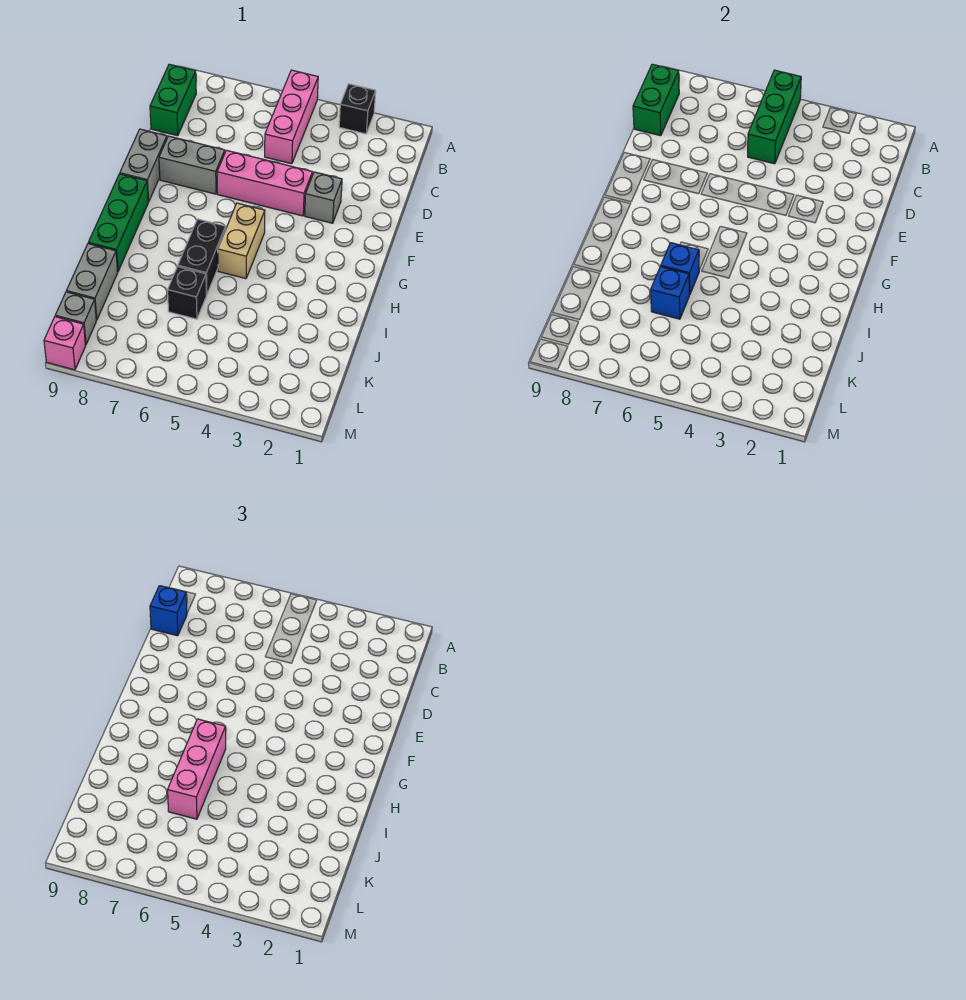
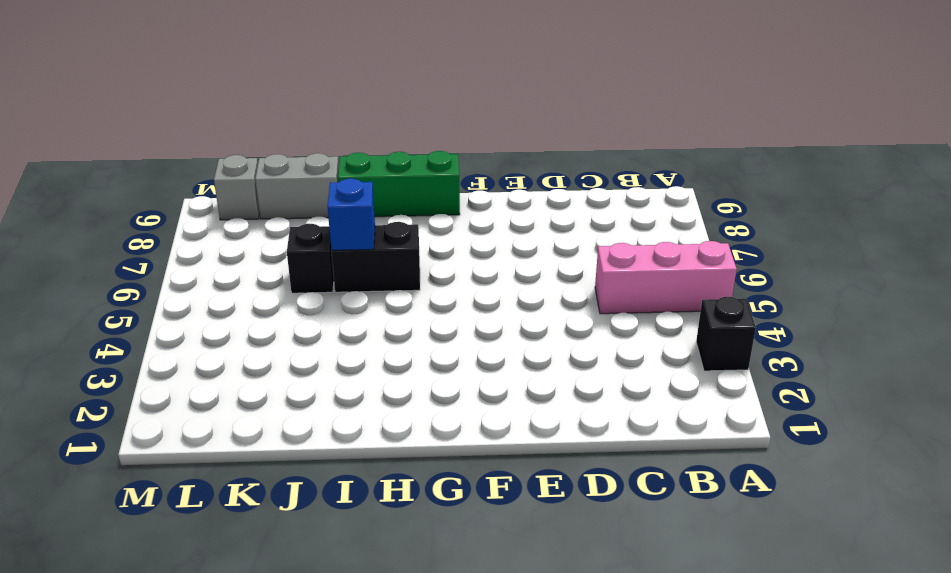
none -> green 1x2 brick [150,64,196,136]
none -> grey 1x1 brick [305,172,342,223]
none -> pink 1x3 brick [217,150,313,216]

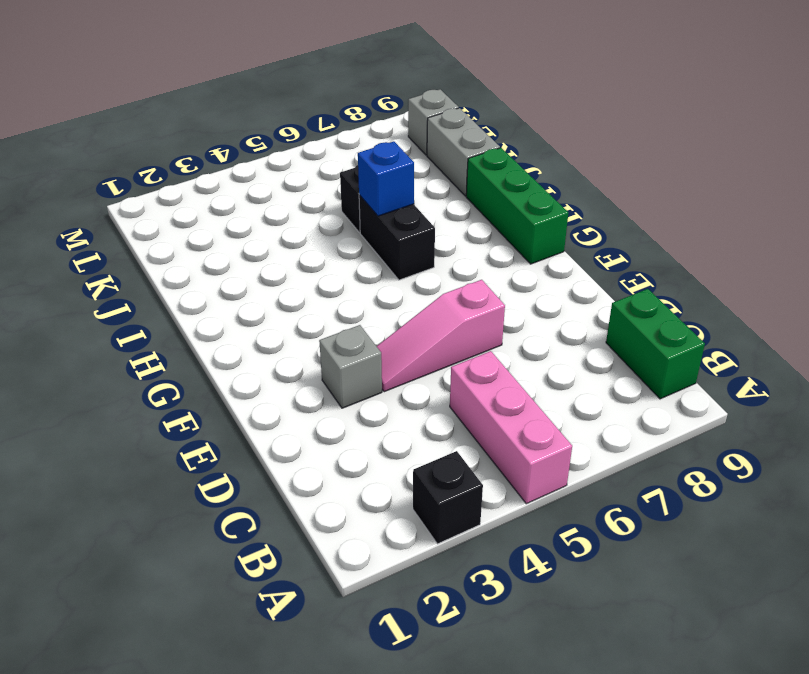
pink 1x3 slope [377,280,505,392] -> pink 1x3 brick [217,150,313,216]
none -> grey 1x2 brick [159,136,225,194]
none -> grey 1x2 brick [120,129,167,202]
none -> tan 1x2 brick [218,203,265,279]

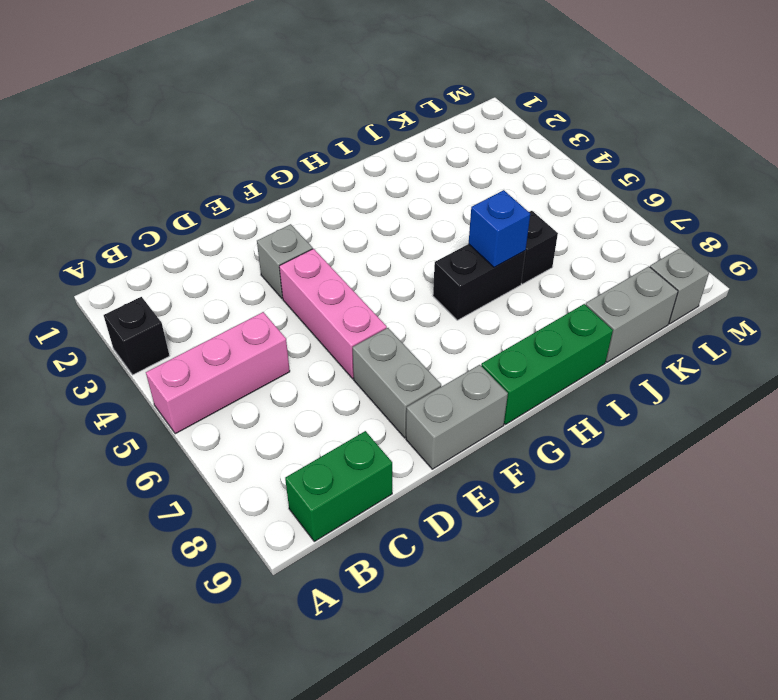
none -> tan 1x2 brick [218,203,265,279]
none -> pink 1x1 brick [44,317,86,370]
none -> green 1x3 brick [748,70,801,164]

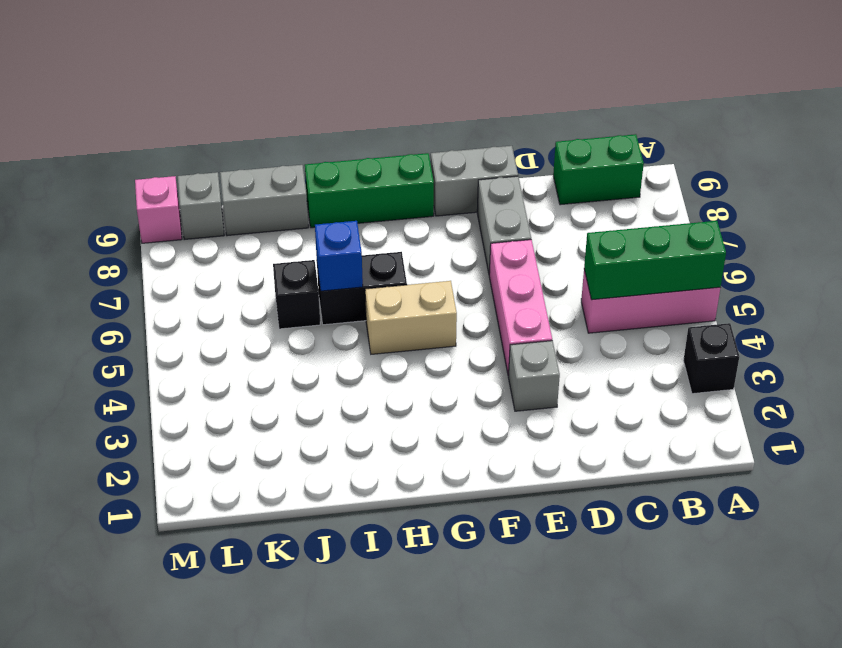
none -> green 1x2 brick [633,64,679,136]
none -> blue 1x1 brick [651,267,689,319]
none -> blue 1x1 brick [150,586,187,636]

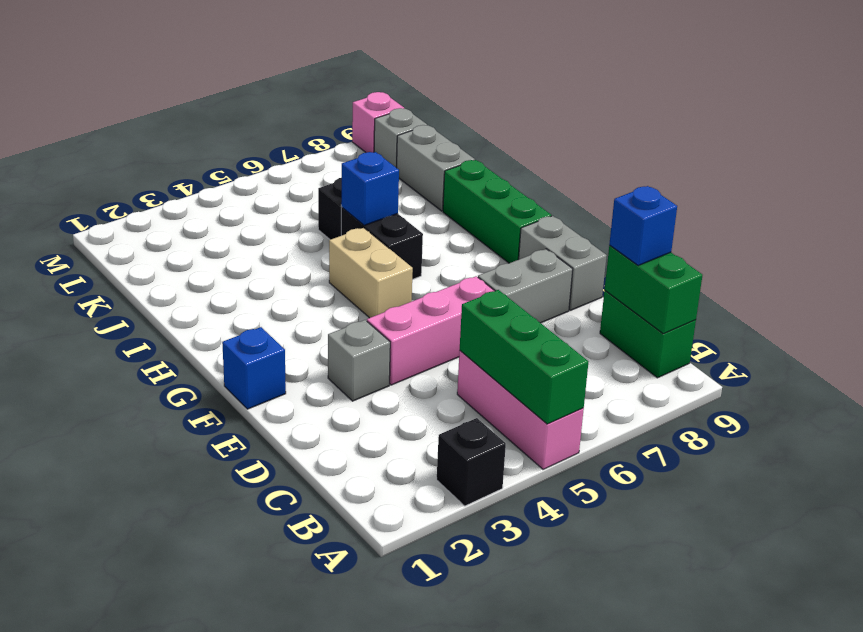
blue 1x1 brick [222,327,286,409] -> blue 1x1 brick moved to [651,267,689,319]
none -> pink 1x3 brick [168,719,226,819]

